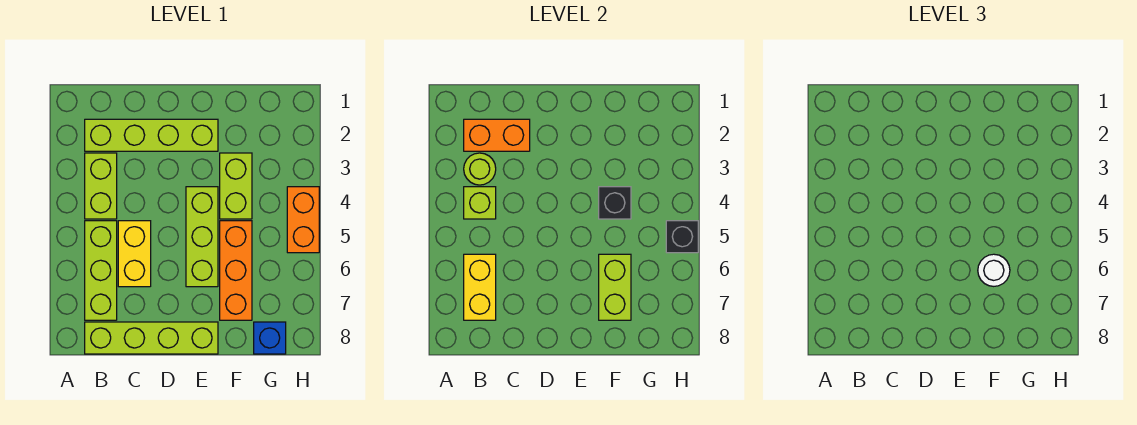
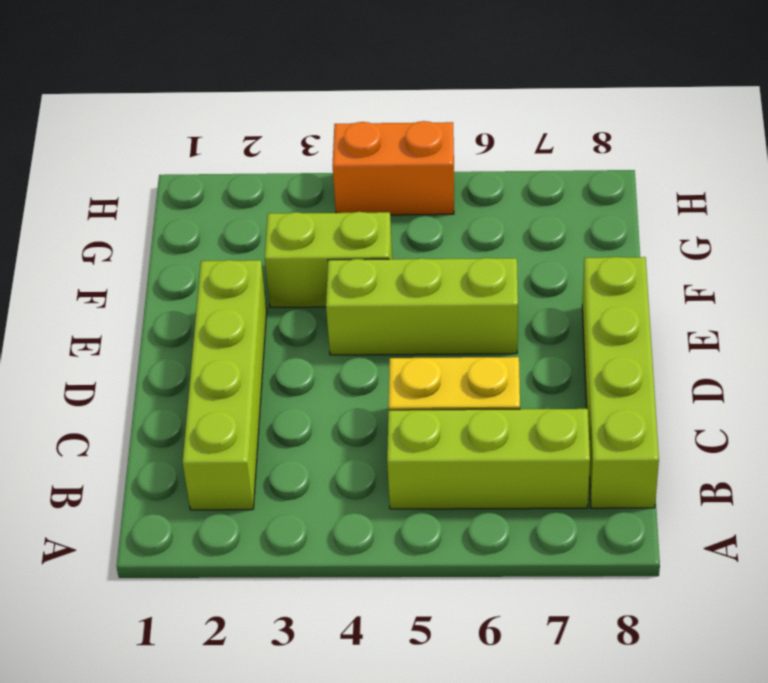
none -> lime 1x2 brick [85,153,117,219]
none -> orange 1x3 brick [220,221,252,320]
none -> blue 1x1 brick [254,322,286,354]

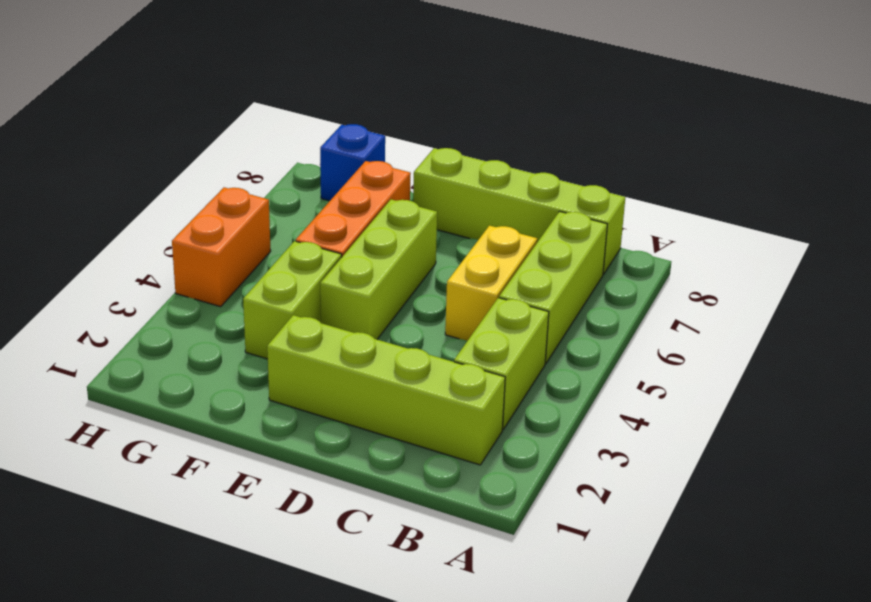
none -> orange 1x2 brick [464,119,530,151]
none -> lime 1x1 round brick [464,153,496,185]
none -> lime 1x1 brick [464,187,496,219]

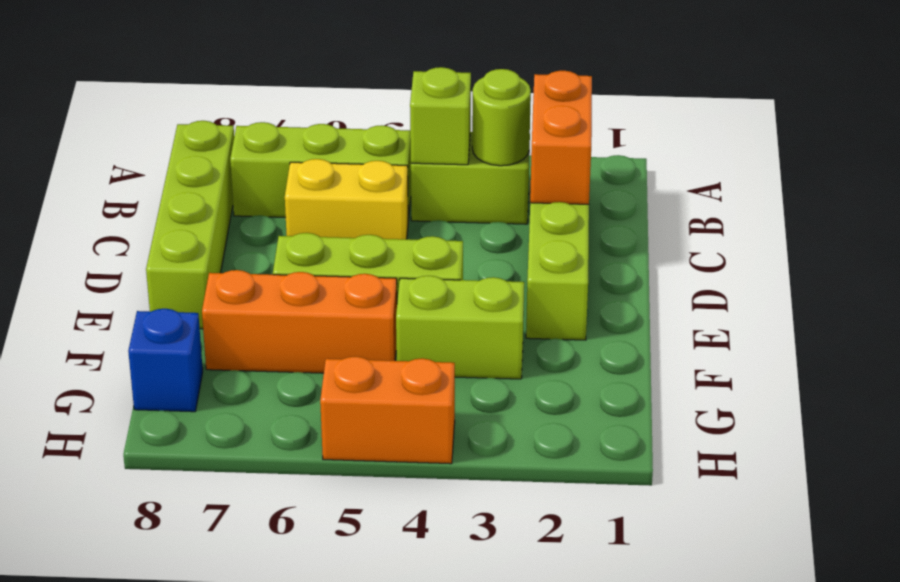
none -> yellow 1x2 brick [464,254,496,320]
none -> black 1x1 brick [599,187,631,219]
none -> lime 1x2 brick [599,254,631,320]

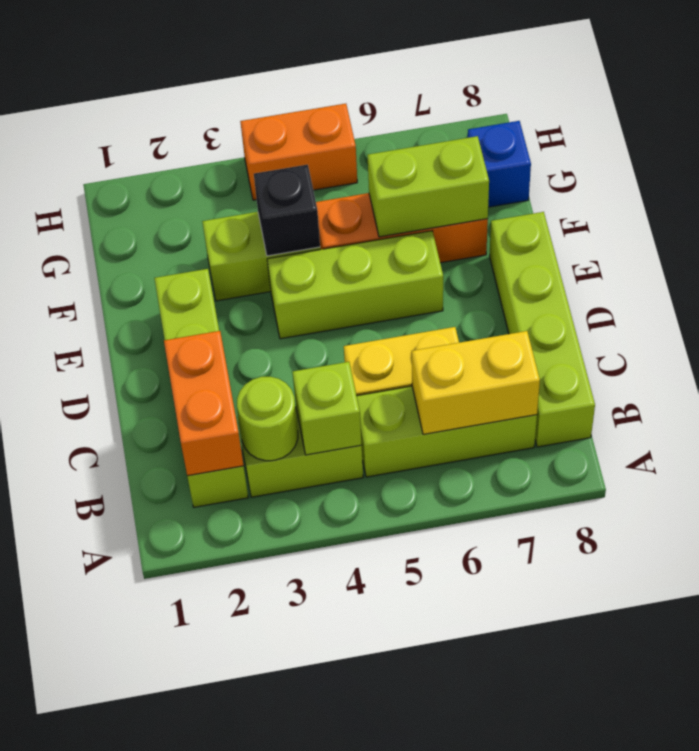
none -> black 1x1 brick [666,221,698,253]
none -> white 1x1 round brick [978,254,1010,286]

